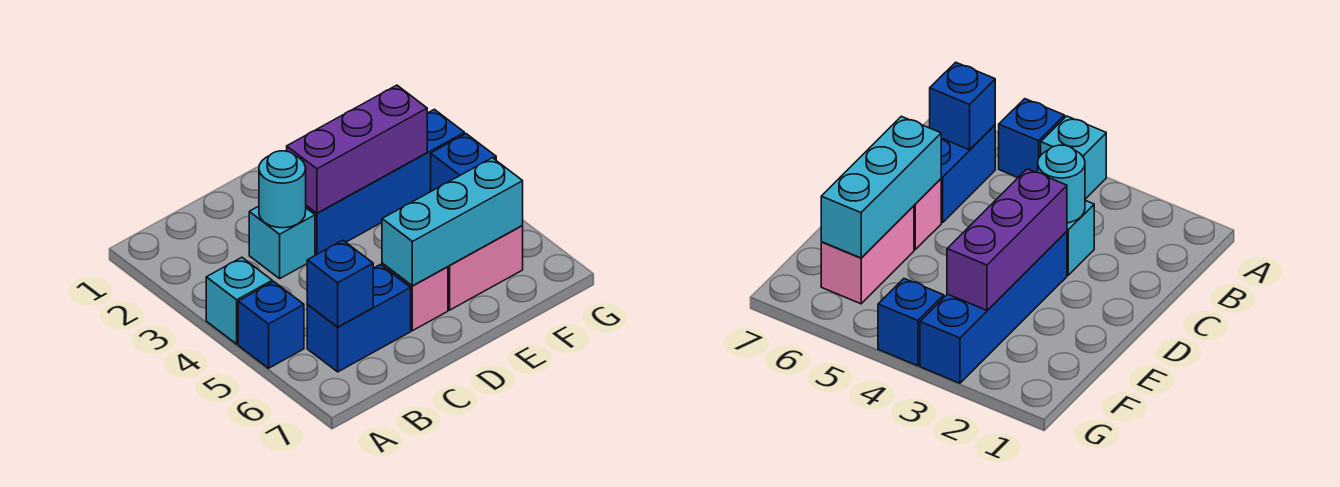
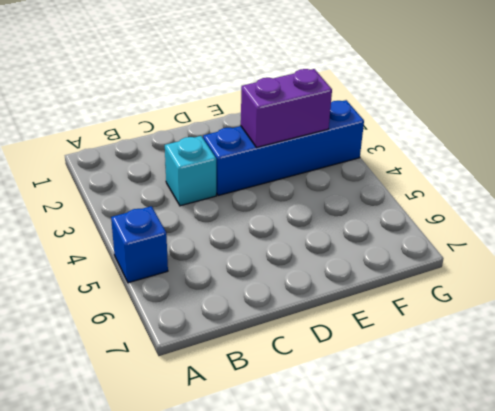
purple 1x2 brick [241,69,332,148] -> purple 1x3 brick [287,85,427,213]
none -> cyan 1x1 brick [206,257,272,344]
none -> blue 1x2 brick [307,265,411,372]
none -> pink 1x1 brick [382,263,448,331]

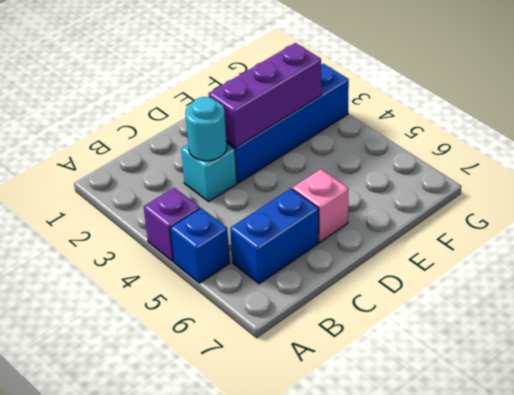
purple 1x1 brick [144,188,200,261] -> cyan 1x1 brick [206,257,272,344]
none -> pink 1x2 brick [448,225,523,310]
none -> blue 1x1 brick [431,134,496,191]
none -> blue 1x1 brick [307,240,373,327]

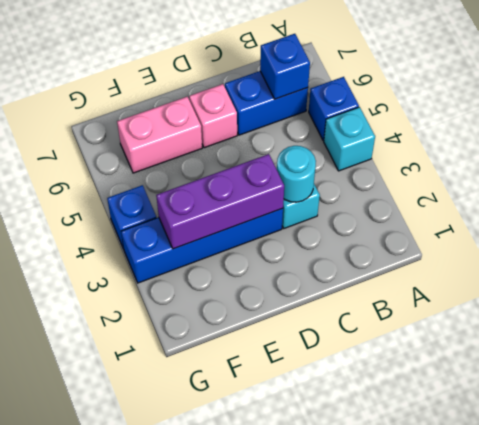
none -> cyan 1x3 brick [382,158,523,286]

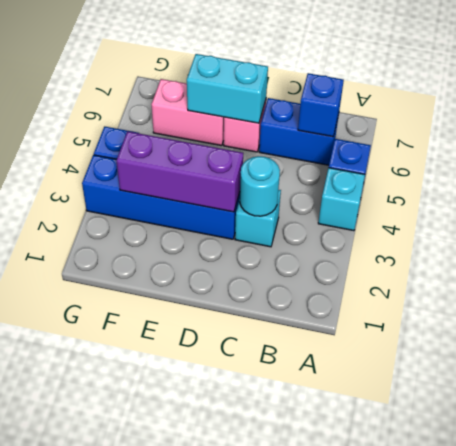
cyan 1x2 brick [187,54,268,123] -> cyan 1x3 brick [382,158,523,286]

